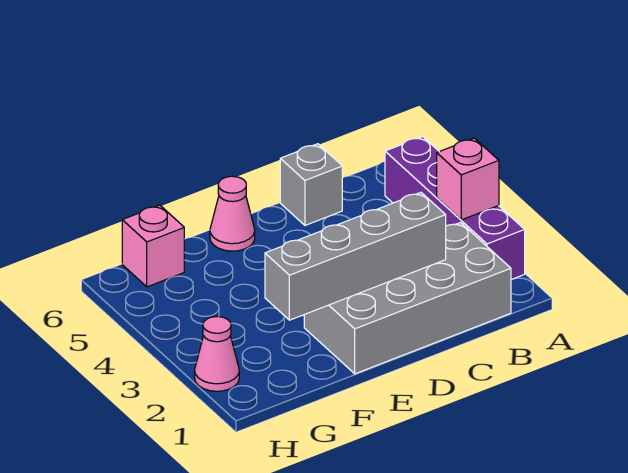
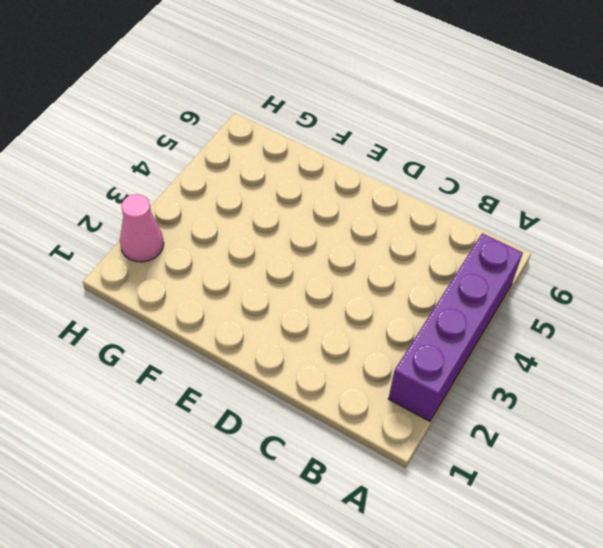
none -> grey 2x4 brick [304,223,511,374]
none -> grey 1x1 brick [280,144,342,225]

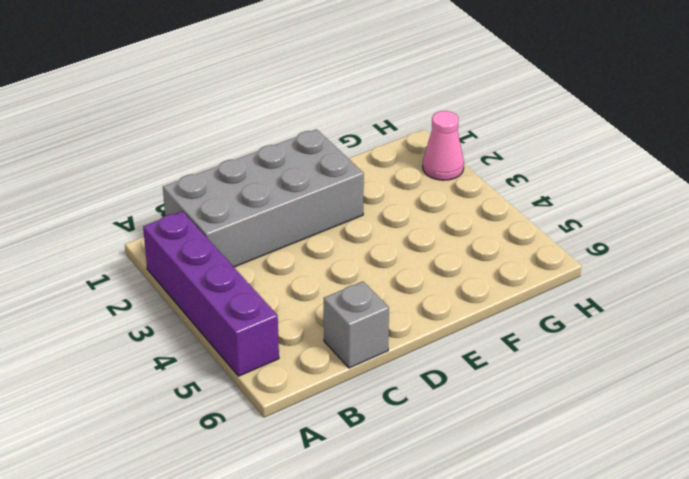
none -> pink 1x1 cone [210,176,255,251]
none -> pink 1x1 brick [122,205,184,287]

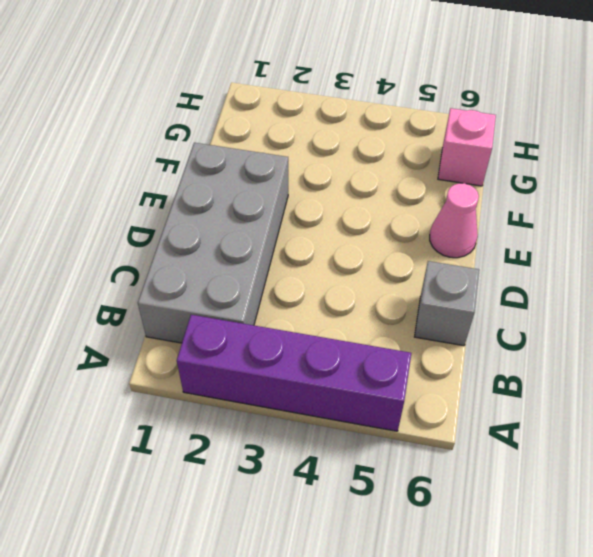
none -> pink 1x1 cone [195,317,239,391]
none -> pink 1x1 brick [437,138,499,220]

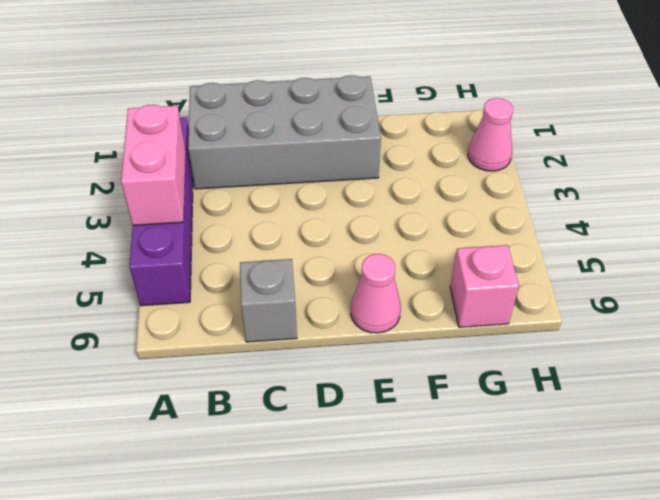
pink 1x2 brick [121,105,186,225] -> pink 1x1 brick [437,138,499,220]
none -> grey 1x4 brick [265,192,446,320]

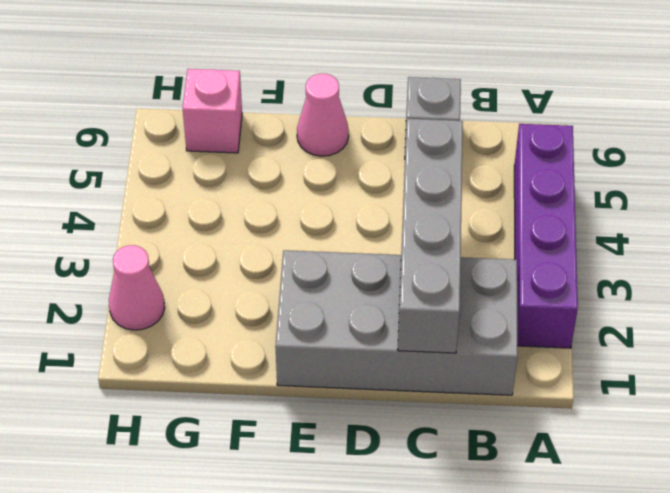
grey 1x4 brick [398,119,463,353] -> grey 1x4 brick turned to [265,192,446,320]
none -> pink 1x1 brick [437,138,499,220]

